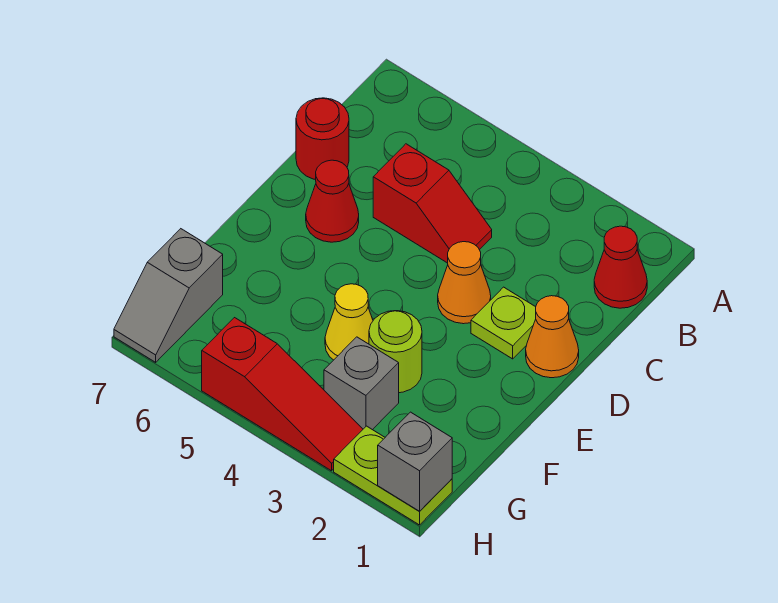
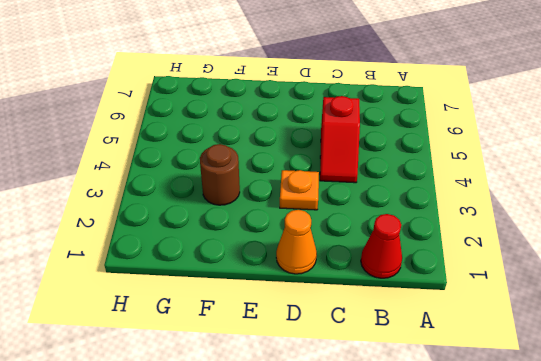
orange 1x1 plate [280,170,319,210] -> orange 1x1 cone [438,242,491,324]
brown 1x1 round brick [200,144,240,205] -> lime 1x1 round brick [369,311,422,393]
none -> red 1x1 round brick [296,98,349,180]
none -> lime 1x1 plate [471,287,536,359]
none -> red 1x1 cone [306,160,359,242]

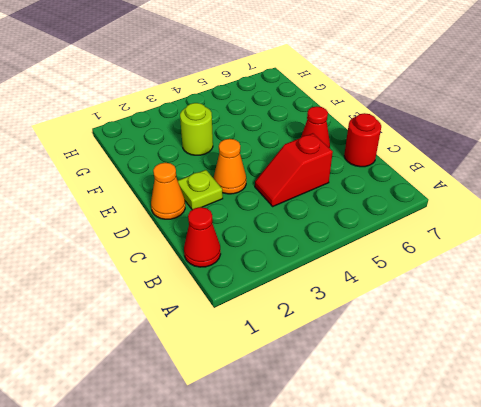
none -> yellow 1x1 cone [325,284,373,360]
none -> grey 1x1 brick [324,337,399,430]
none -> grey 1x2 slope [114,229,223,362]

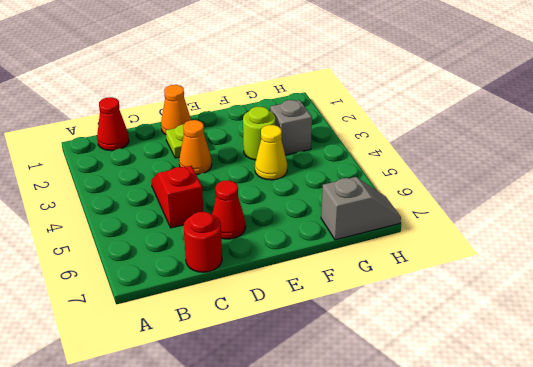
none -> lime 1x2 plate [334,426,452,525]
none -> red 1x3 slope [202,318,363,471]
none -> grey 1x1 brick [378,412,452,511]

